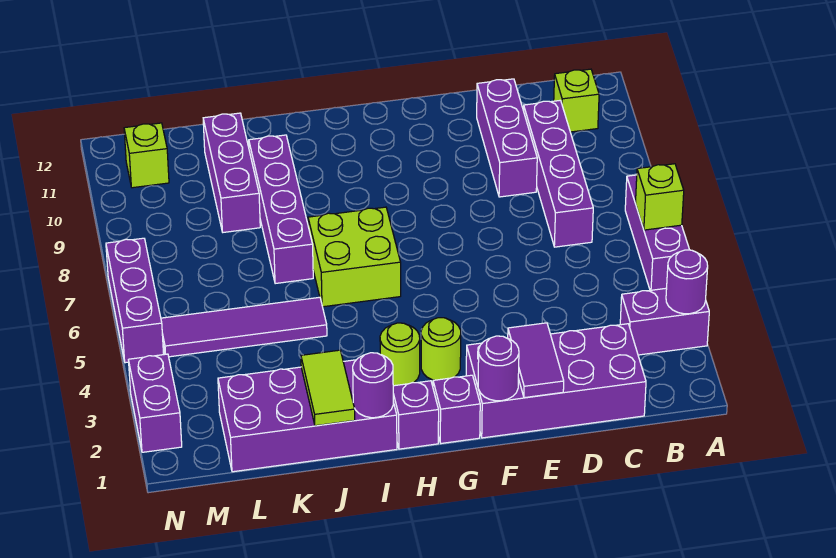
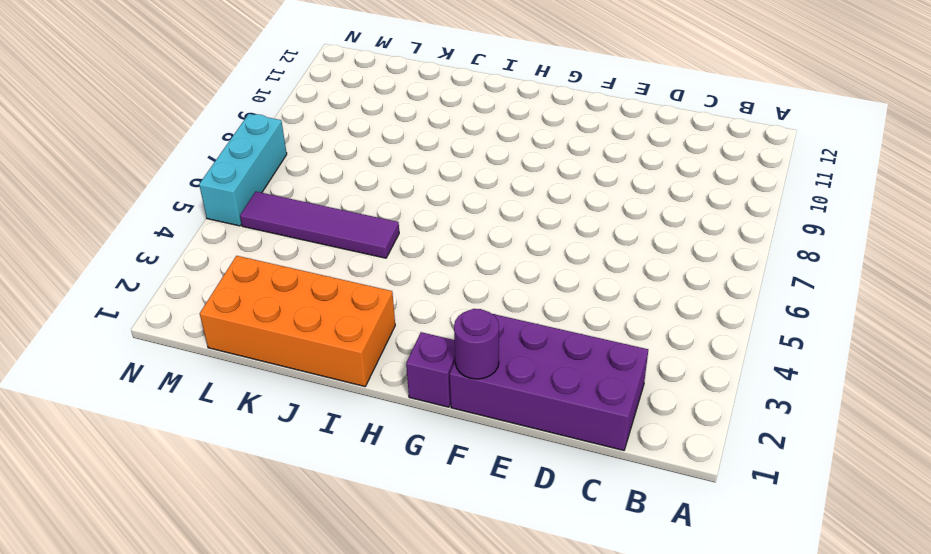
orange 2x4 brick [200,256,395,386] -> purple 2x4 brick [218,360,397,472]
cyan 1x3 brick [199,114,287,226] -> purple 1x3 brick [106,238,164,363]
none -> purple 1x2 brick [620,288,709,355]
none -> purple 1x3 brick [625,175,689,290]
none -> lime 1x1 brick [554,69,599,132]

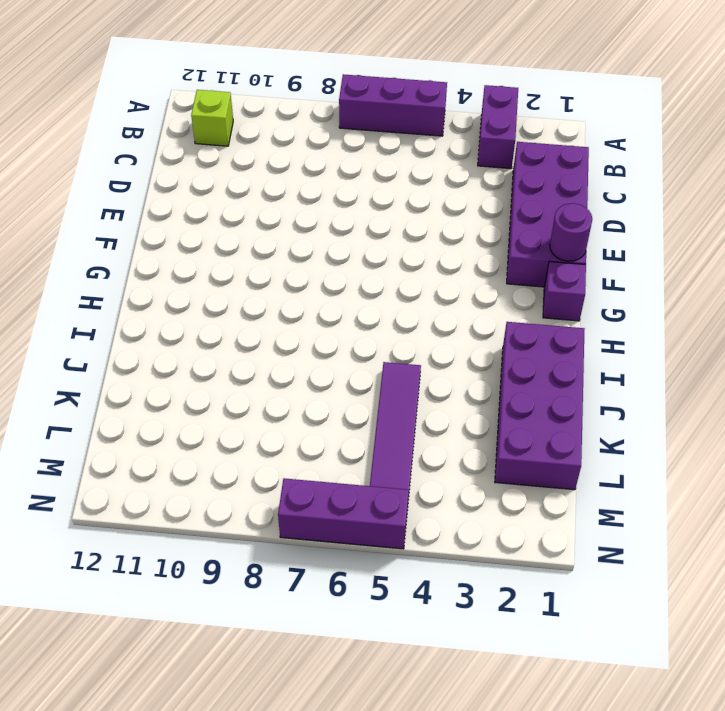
none -> purple 1x4 brick [524,100,593,247]
none -> purple 1x3 brick [477,79,537,197]
none -> lime 1x1 round brick [421,318,461,380]

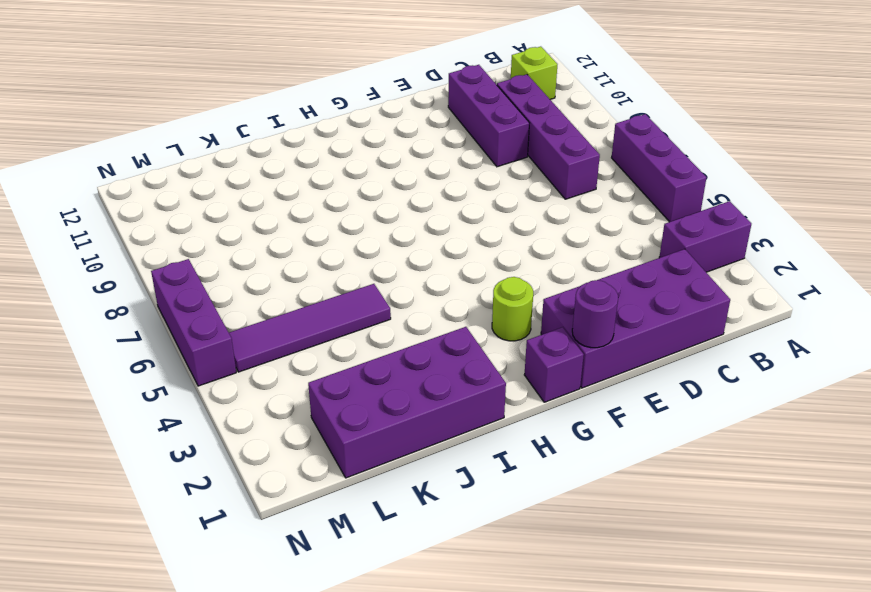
none -> purple 1x1 brick [393,381,439,449]
none -> lime 1x1 round brick [380,323,420,386]
none -> lime 2x2 brick [308,207,401,307]

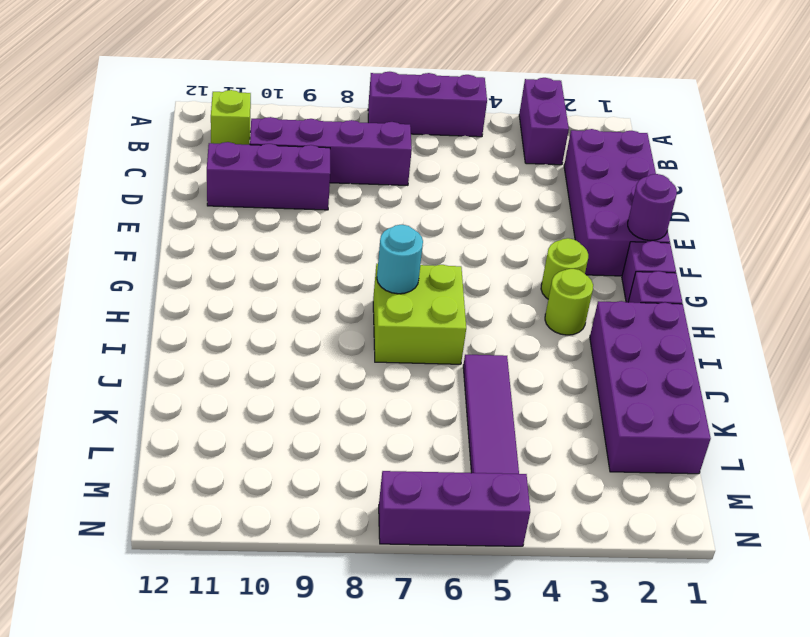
cyan 1x1 round brick [377,225,423,294] -> none
none -> purple 1x4 brick [249,135,313,284]
none -> purple 1x3 brick [203,113,260,232]
none -> lime 1x1 brick [124,123,169,188]

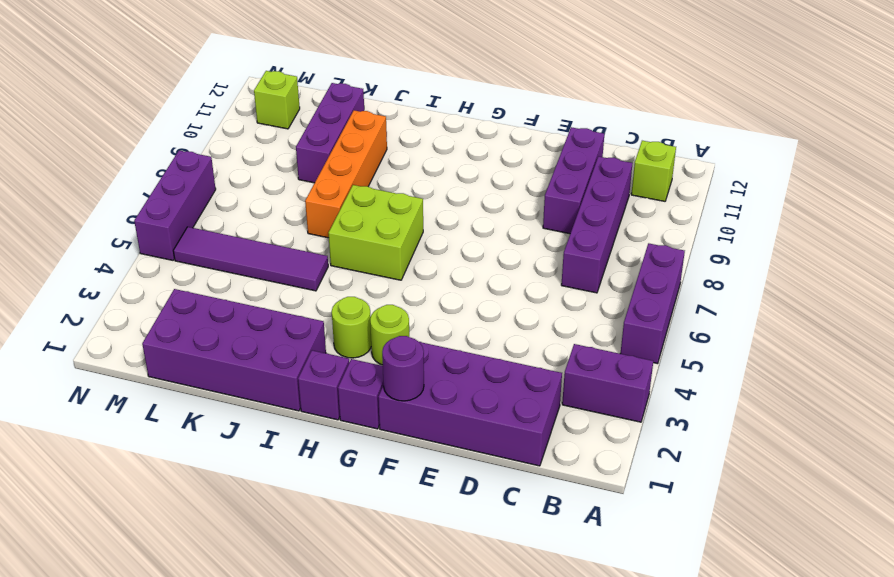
orange 1x4 brick [305,110,387,238] -> purple 1x4 brick [249,135,313,284]
none -> purple 1x2 brick [129,354,182,452]
none -> purple 1x1 round brick [666,250,708,314]
none -> lime 1x1 brick [635,164,684,230]

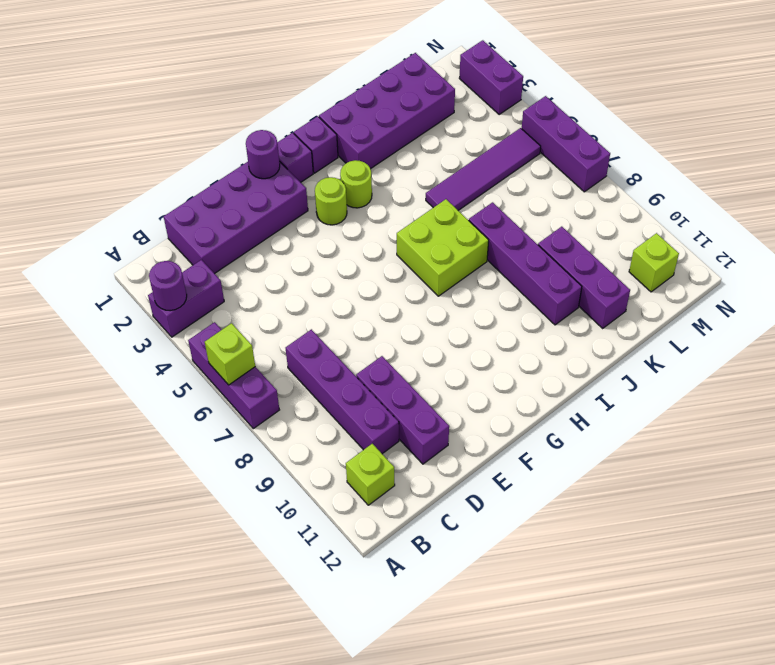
none -> purple 1x2 tile [508,323,564,398]
none -> purple 1x1 round brick [353,353,393,418]
none -> lime 1x2 tile [301,350,355,426]

